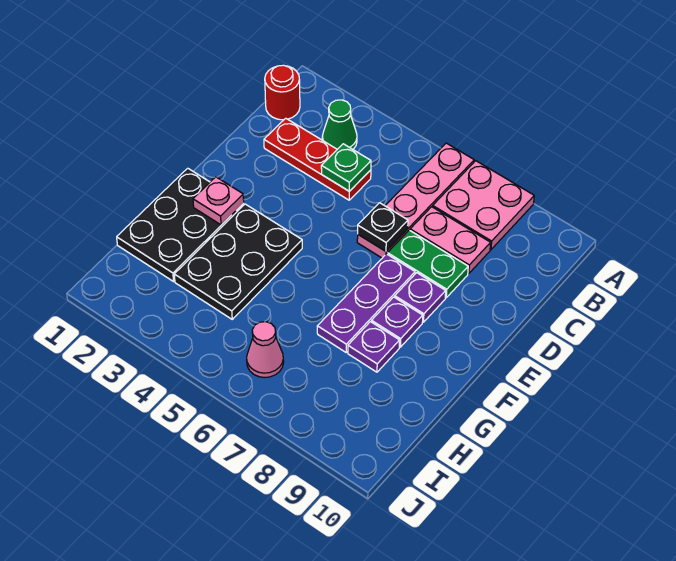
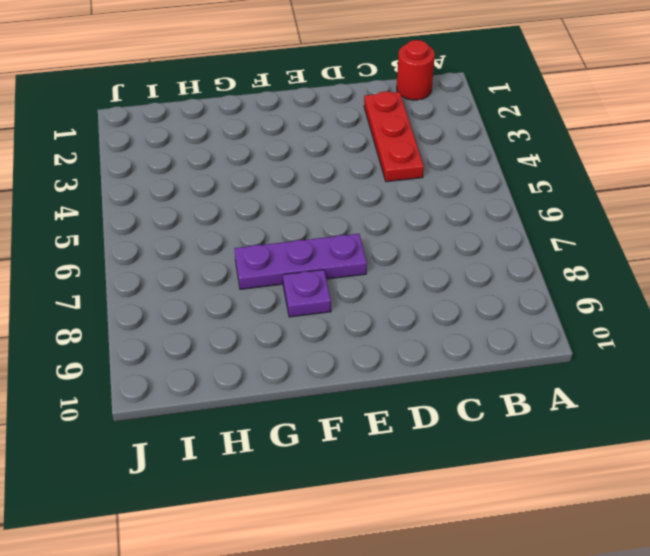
none -> pink 1x4 plate [357,143,474,258]
none -> pink 2x2 plate [433,161,534,250]
none -> green 1x1 cone [322,100,357,149]

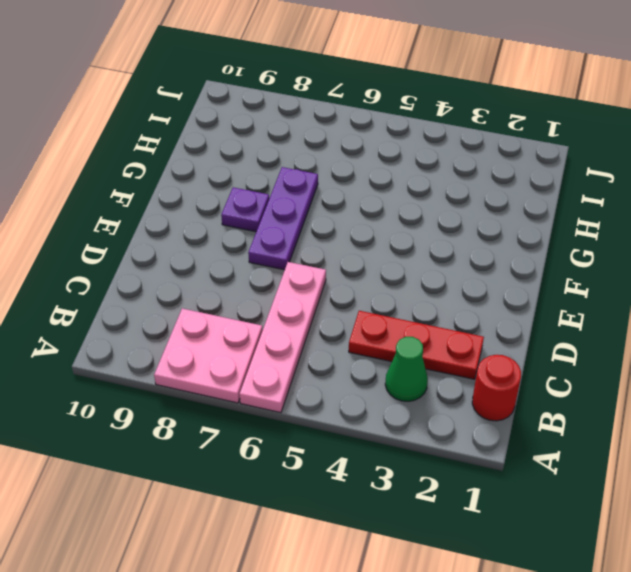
none -> pink 1x2 plate [410,207,491,274]
none -> green 1x2 plate [387,230,468,298]
none -> purple 1x1 plate [395,273,446,322]

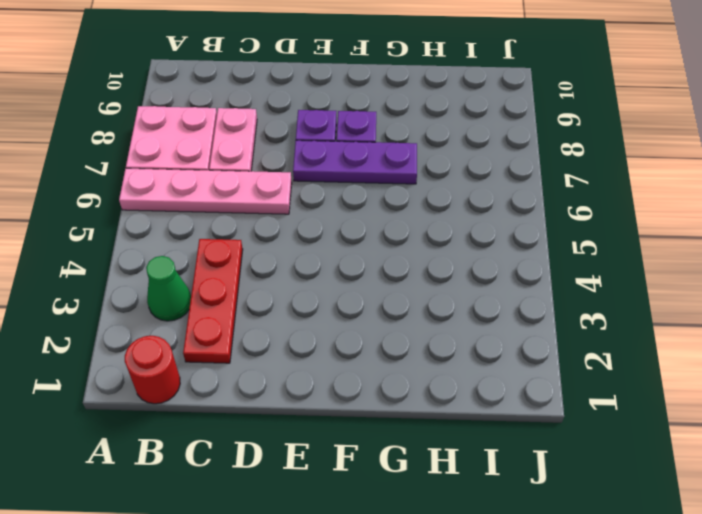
none -> green 1x2 plate [387,230,468,298]
none -> black 2x3 plate [117,168,244,281]
none -> black 2x3 plate [174,204,302,319]

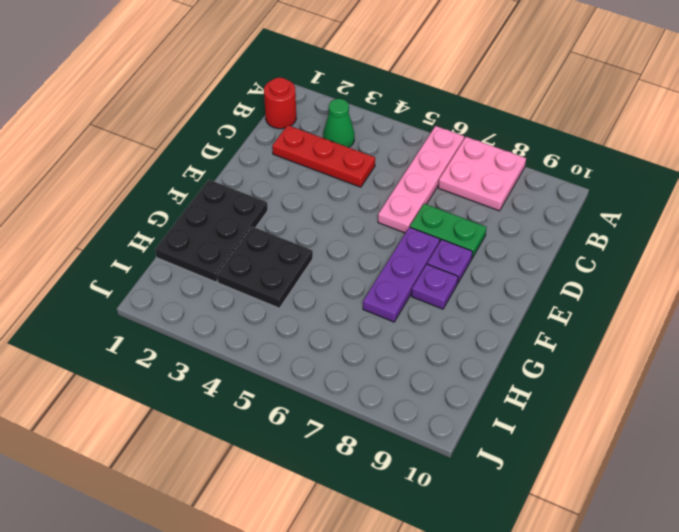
black 2x2 plate [217,226,313,308] -> black 2x3 plate [174,204,302,319]
none -> pink 1x2 plate [410,207,491,274]
none -> purple 1x1 plate [348,322,400,372]
none -> pink 1x1 cone [247,322,284,378]

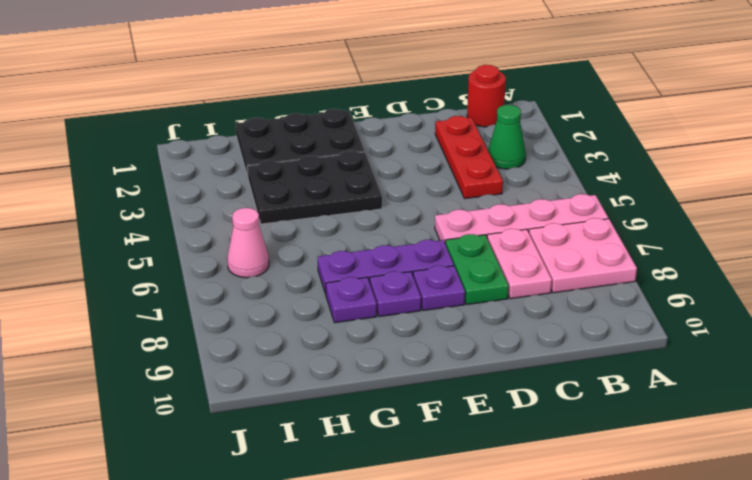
none -> green 1x1 plate [321,144,371,191]
none -> black 1x1 plate [358,203,408,251]
none -> pink 1x1 plate [193,177,244,225]

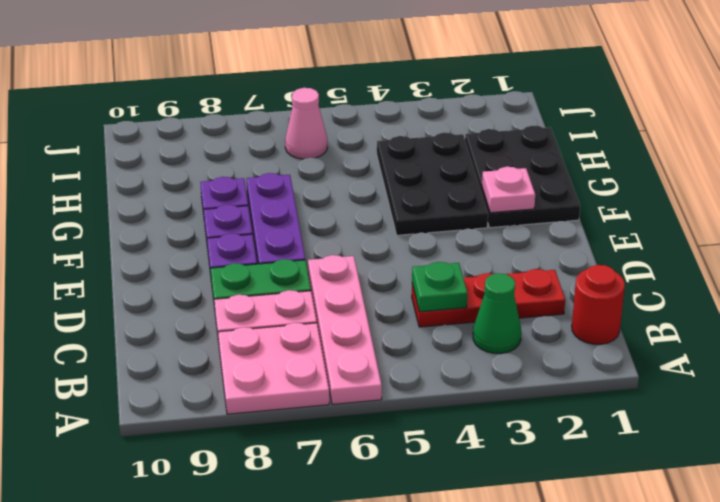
none -> black 1x1 plate [358,203,408,251]

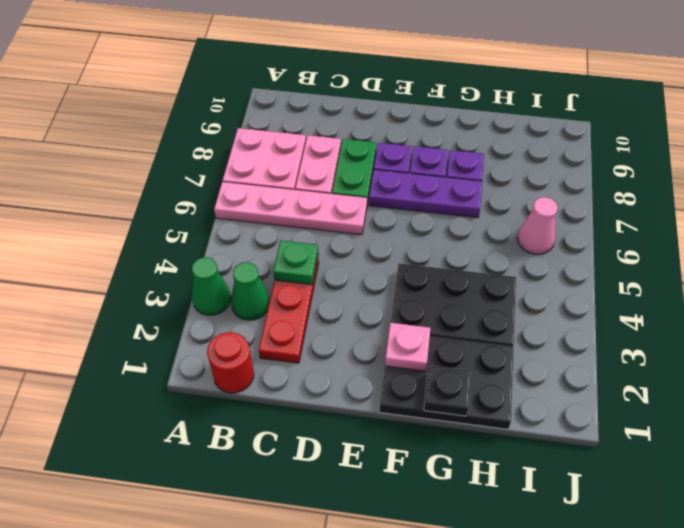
green 1x1 cone [192,257,231,315] -> none
black 1x1 plate [424,365,471,416] -> black 1x1 plate moved to [358,203,408,251]

